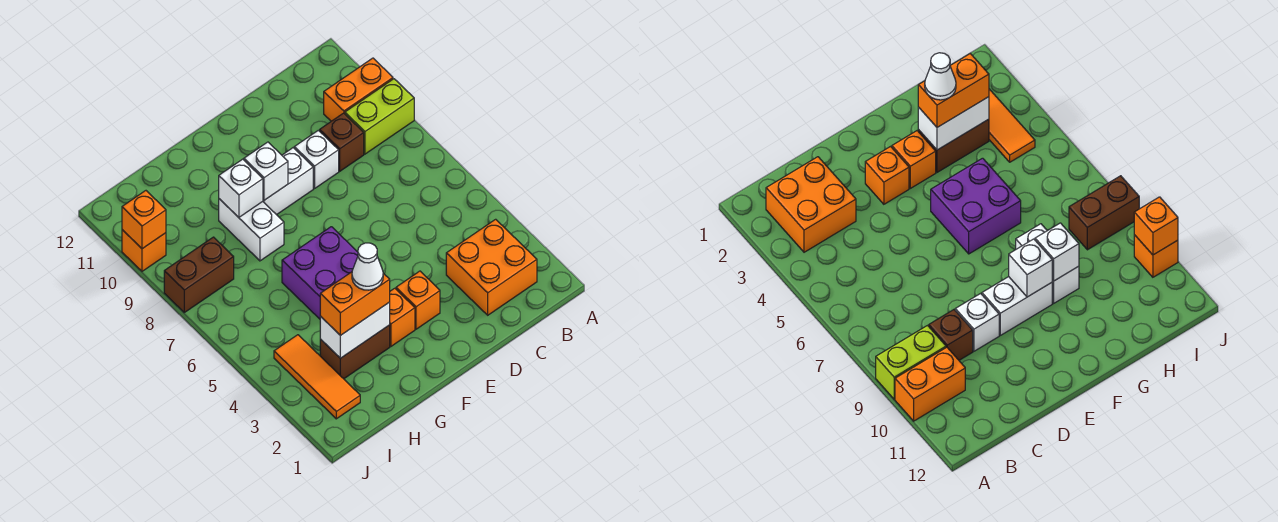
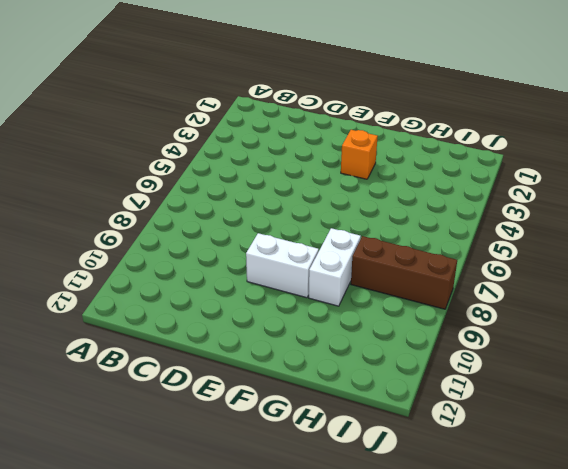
brown 1x3 brick [351,236,457,309] -> brown 1x2 brick [164,237,234,312]
none -> lime 1x2 brick [345,79,414,154]
none -> orange 1x2 brick [324,58,393,121]
none -> orange 2x2 brick [446,219,537,315]

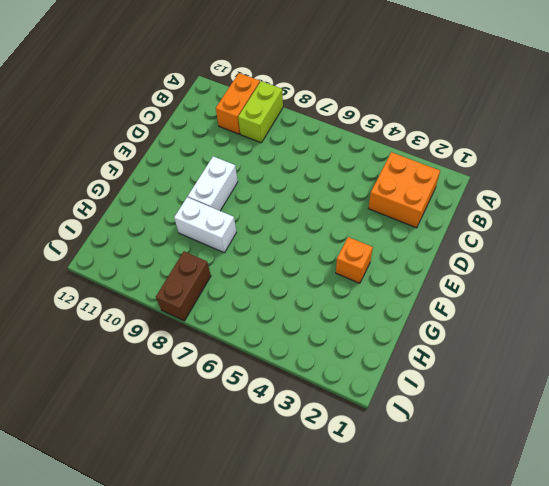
none -> brown 1x1 brick [320,113,364,171]
none -> white 1x1 brick [294,130,339,188]
none -> orange 1x1 brick [396,271,440,329]

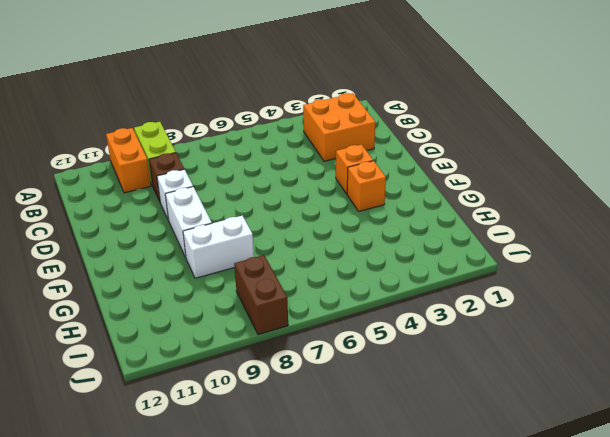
none -> purple 2x2 brick [282,227,358,319]
none -> brown 1x2 brick [320,325,390,379]
none -> orange 1x3 tile [274,335,360,419]

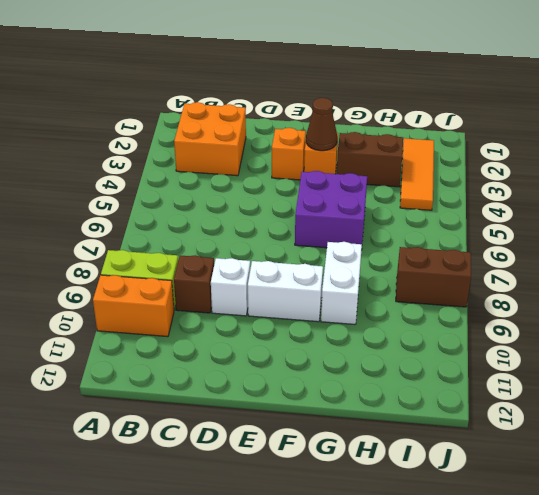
brown 1x1 cone [306,98,337,151] -> none
none -> orange 1x1 brick [122,230,166,271]
none -> white 1x1 brick [244,142,288,200]
none -> white 1x2 brick [320,302,390,358]

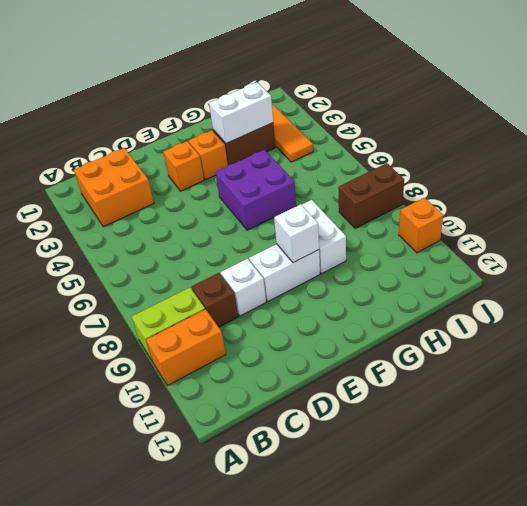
none -> white 1x1 brick [219,159,263,217]
none -> orange 1x1 brick [122,191,166,249]
none -> orange 1x2 brick [320,272,390,336]

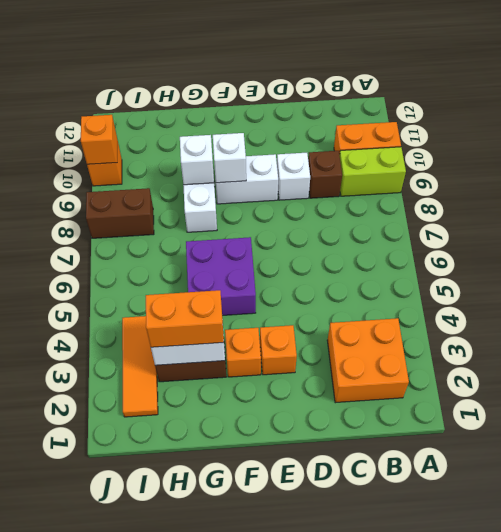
none -> white 1x1 cone [352,243,383,290]

